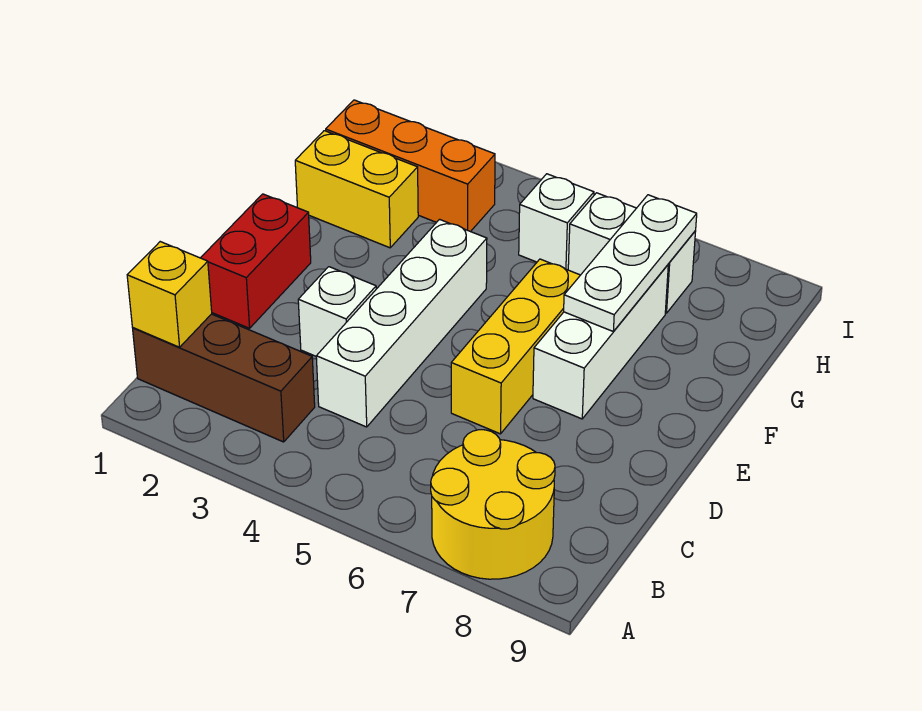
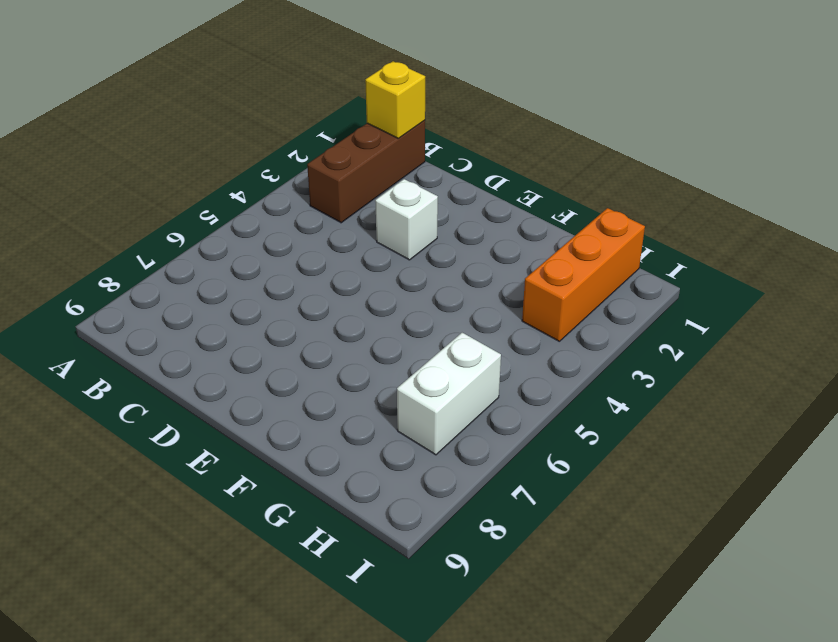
none -> yellow 2x2 round brick [431,430,555,579]
none -> white 1x4 brick [316,219,487,427]
none -> red 1x2 brick [201,194,311,328]

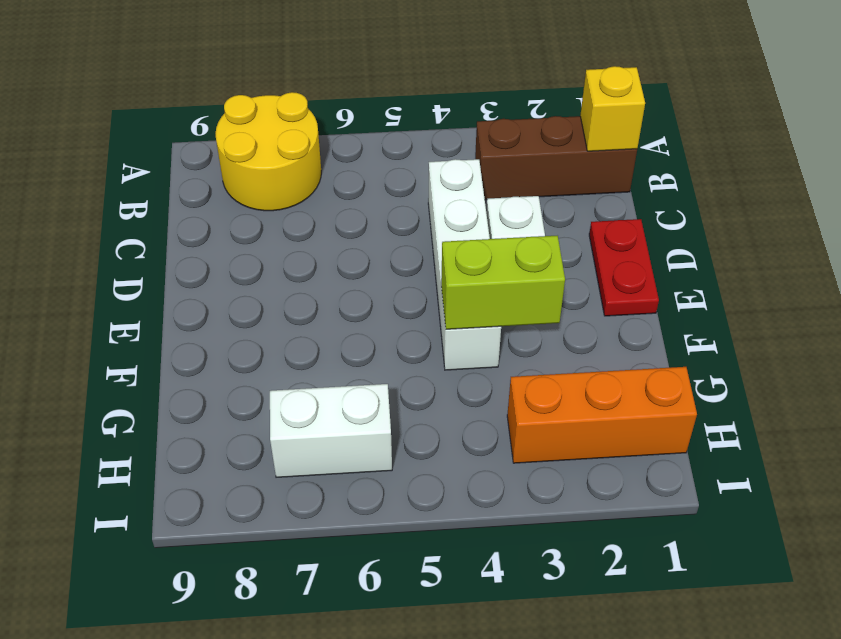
red 1x2 plate [589,219,659,316] -> red 1x2 brick [201,194,311,328]
lime 1x2 brick [441,236,565,329] -> none
none -> yellow 1x3 brick [451,259,580,434]
none -> white 1x3 brick [533,265,668,419]
none -> yellow 1x2 brick [295,131,418,248]

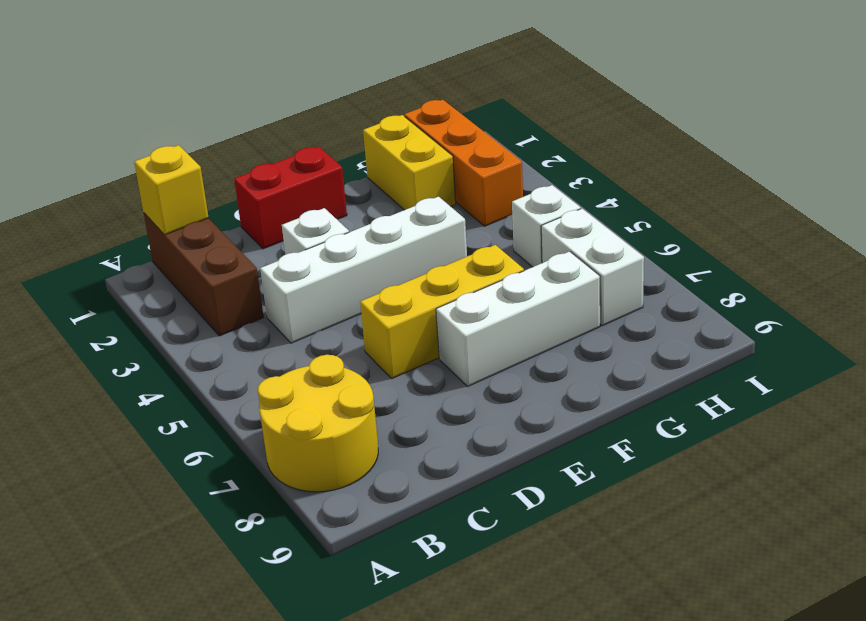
none -> white 1x3 plate [564,195,697,332]

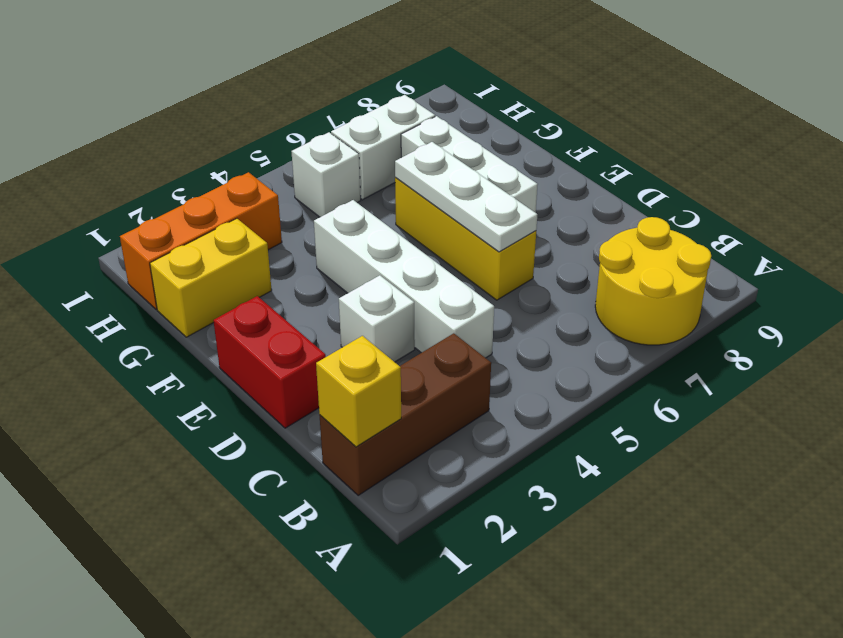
white 1x3 plate [395,142,537,252] -> white 1x3 plate moved to [564,195,697,332]

